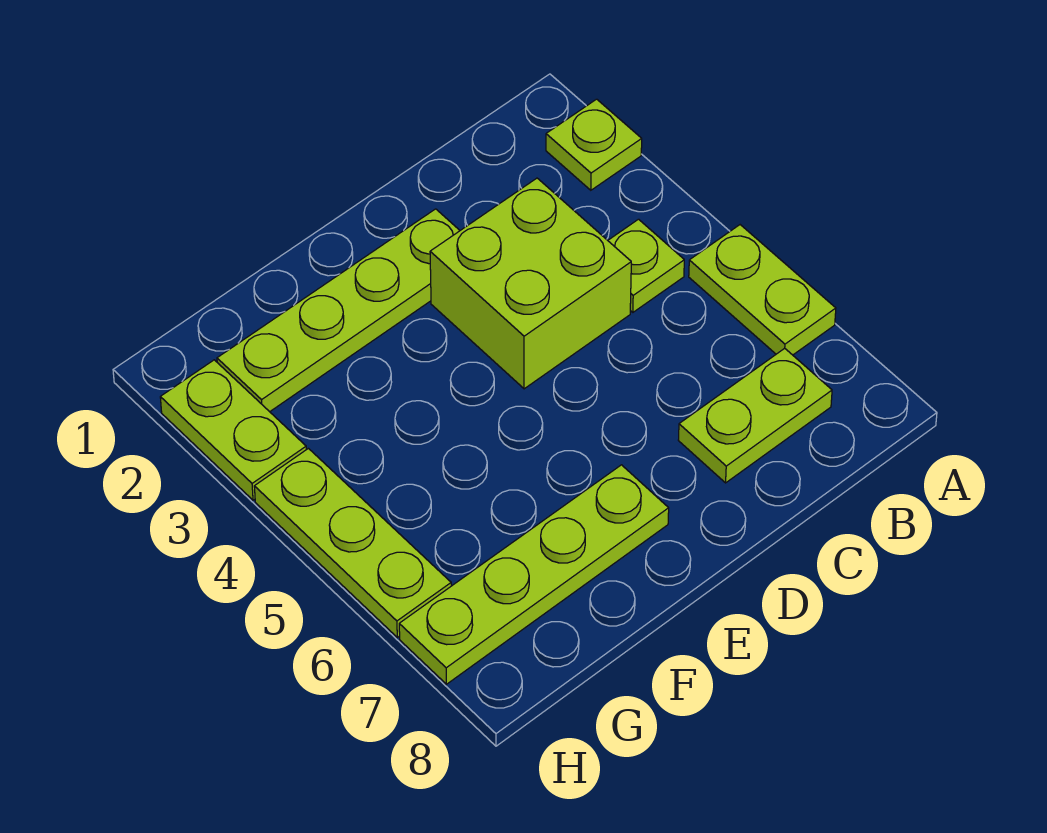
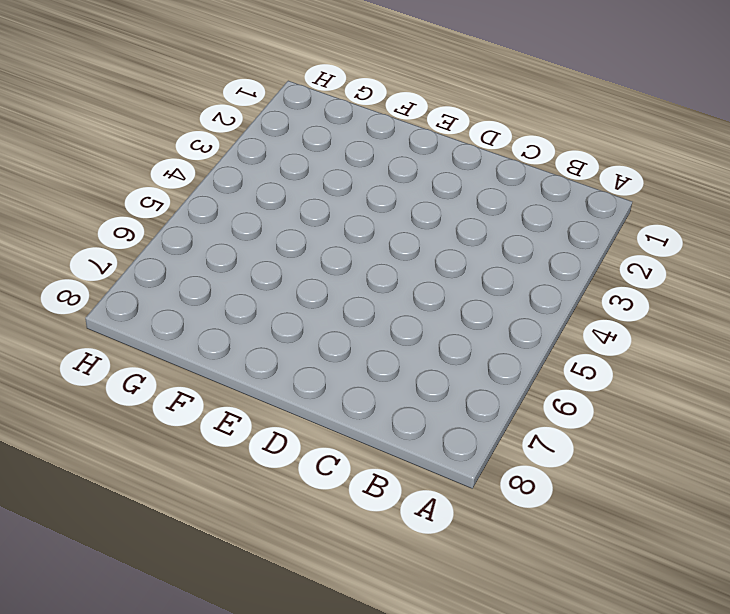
none -> lime 1x1 plate [546,99,642,190]
none -> lime 1x2 plate [689,225,836,355]

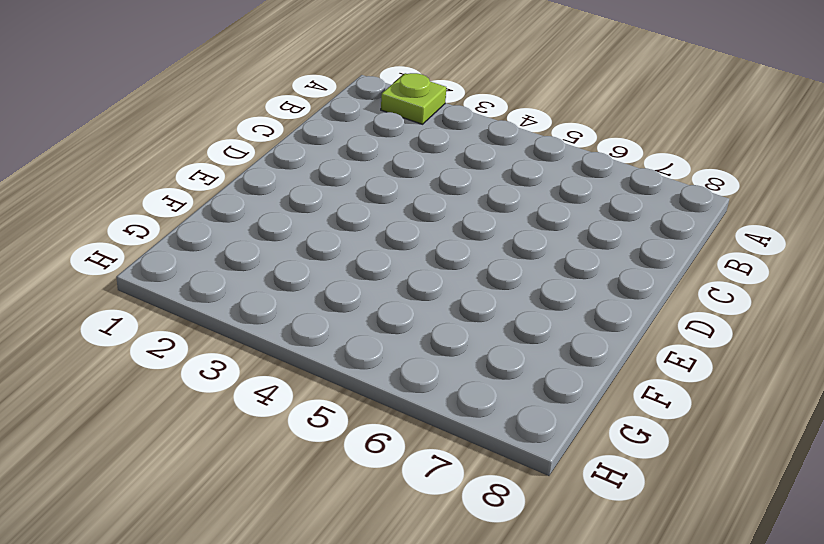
none -> lime 1x2 plate [689,225,836,355]
none -> lime 1x1 plate [608,219,684,312]

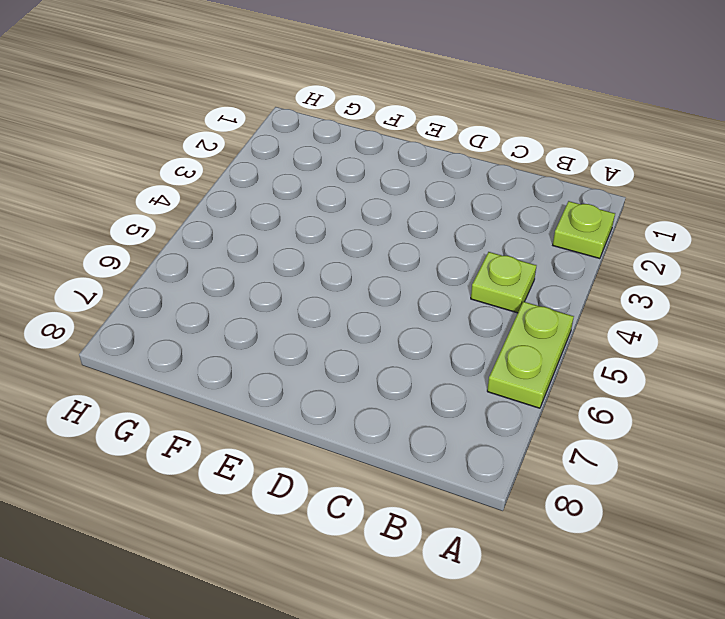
none -> lime 1x2 plate [678,348,832,483]
none -> lime 2x2 brick [430,178,631,389]

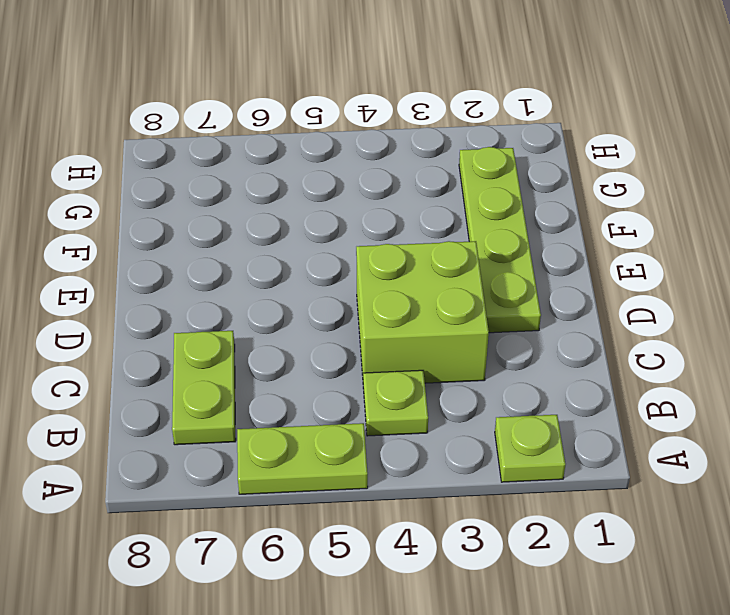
none -> lime 1x4 plate [399,465,669,684]
none -> lime 1x2 plate [160,360,306,500]

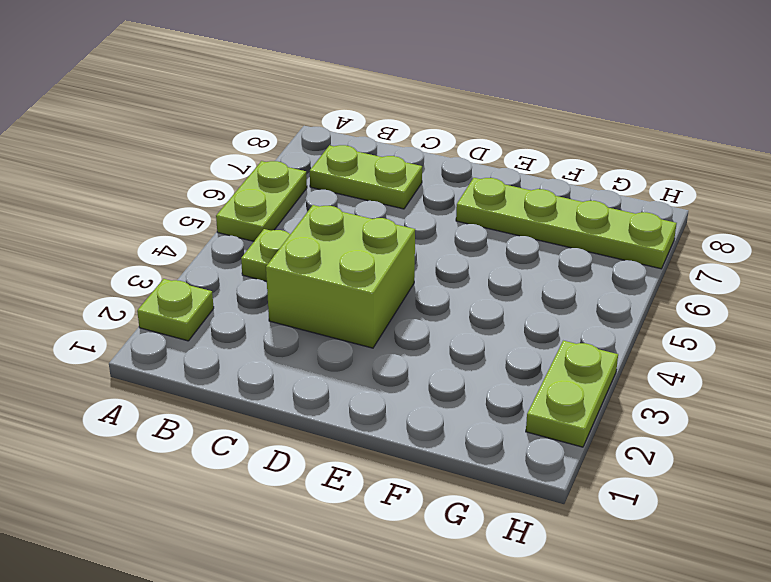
none -> lime 1x4 plate [217,209,460,412]
none -> lime 1x3 plate [254,448,451,637]

